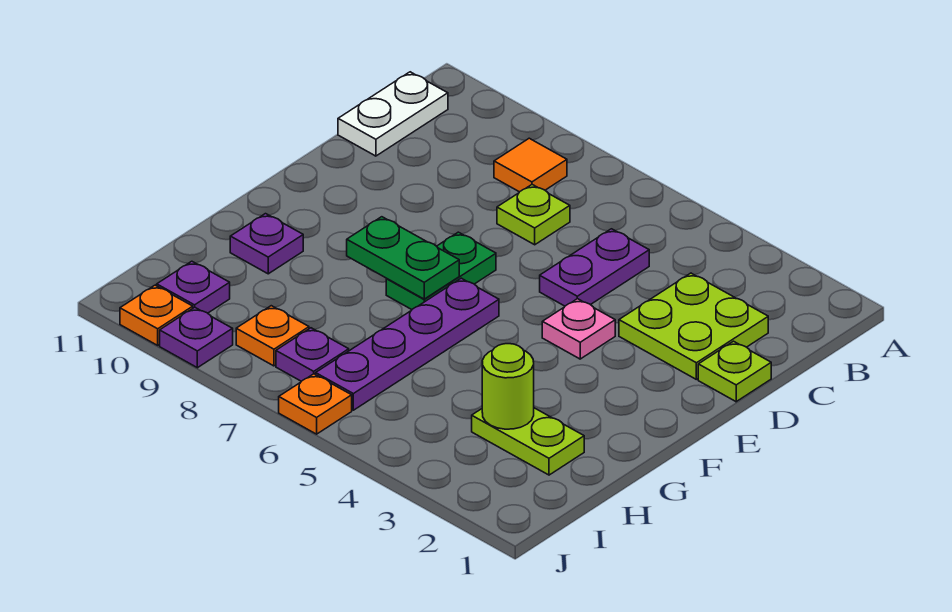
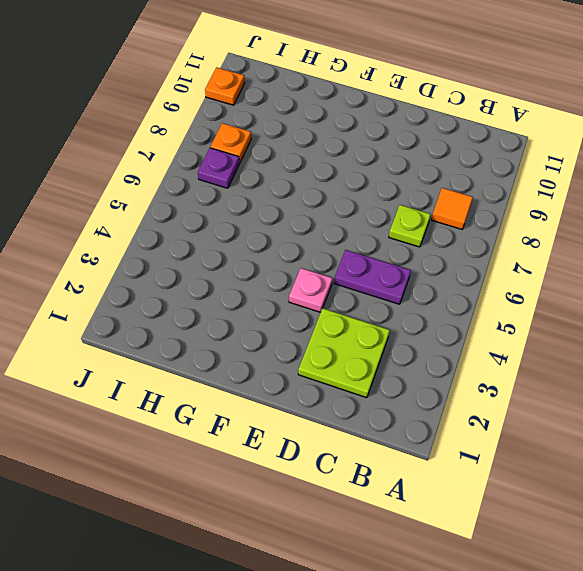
none -> white 1x2 plate [338,72,448,156]
none -> lime 1x1 plate [698,341,771,402]
none -> green 1x2 plate [386,232,496,310]

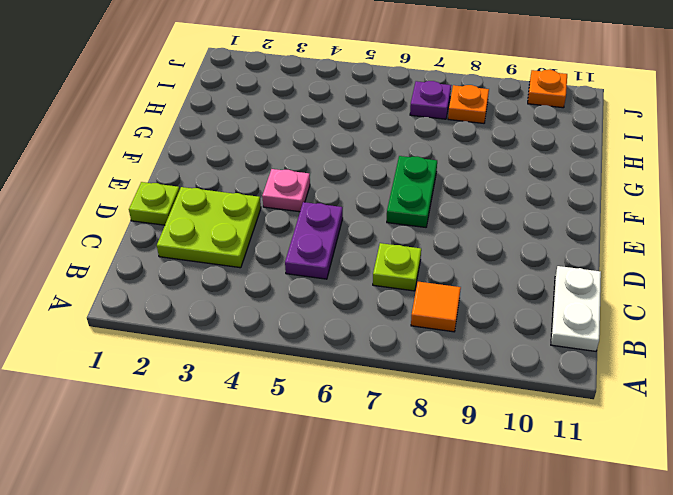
none -> purple 1x4 plate [316,278,499,410]
none -> purple 1x1 plate [230,214,303,274]
none -> lime 1x2 plate [472,408,584,475]

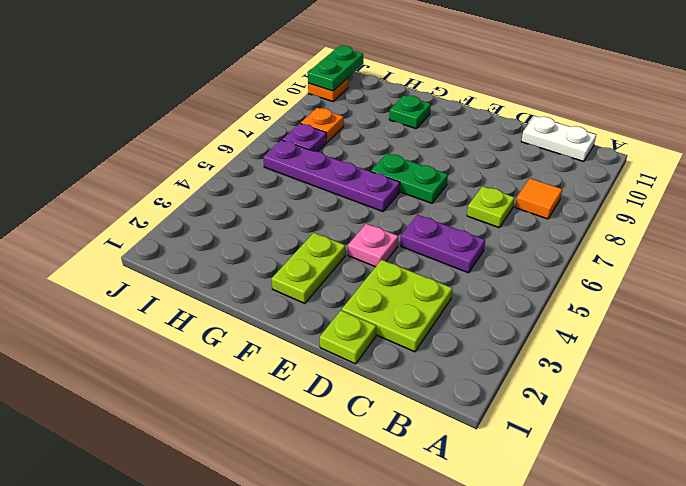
lime 1x2 plate [272,233,345,304] -> lime 1x2 plate moved to [472,408,584,475]
green 1x1 plate [389,95,431,129] -> purple 1x1 plate [230,214,303,274]
green 1x2 plate [308,46,363,91] -> green 1x2 plate moved to [347,217,459,299]
none -> purple 1x1 plate [157,261,230,313]
none -> orange 1x1 plate [279,374,352,434]
none -> purple 1x1 plate [160,307,233,368]

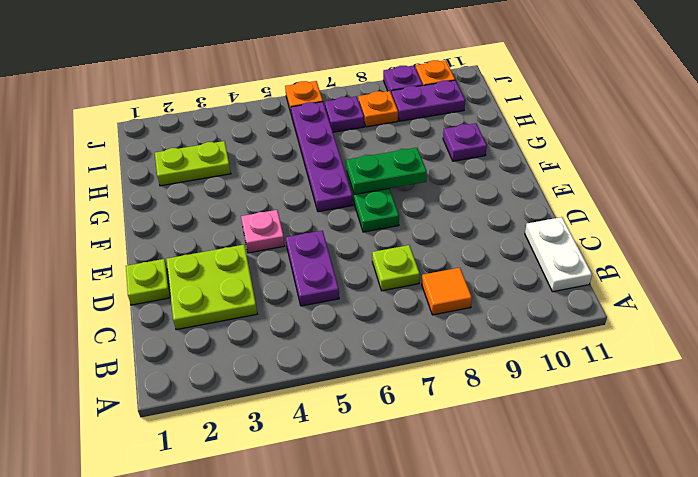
purple 1x2 plate [392,80,465,121] -> purple 1x1 plate [157,261,230,313]
none -> lime 1x1 round brick [482,344,534,429]

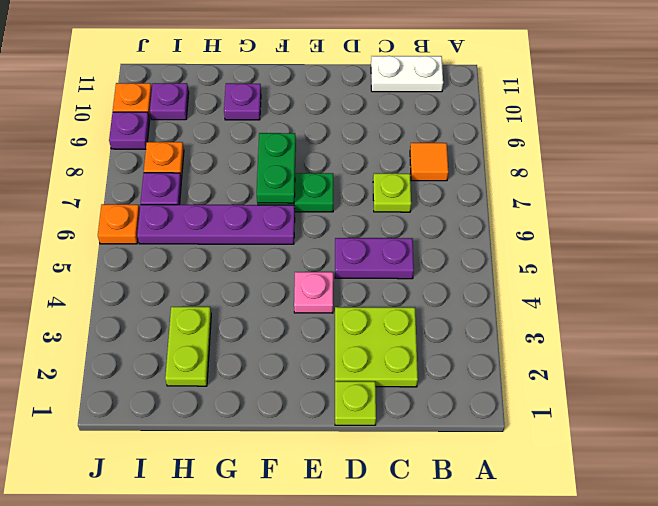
none -> lime 1x1 round brick [482,344,534,429]

